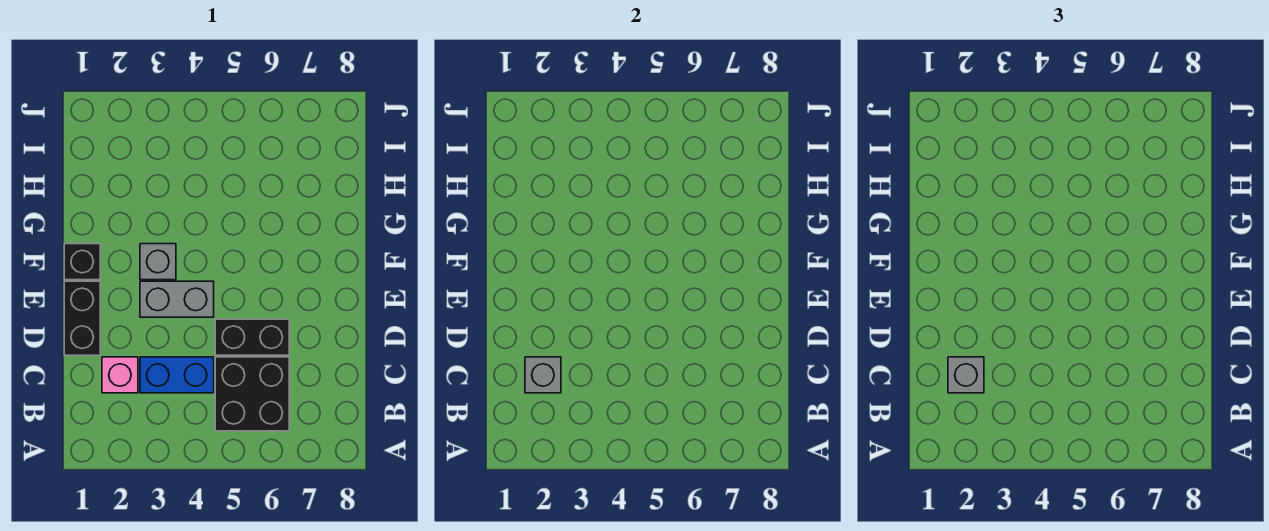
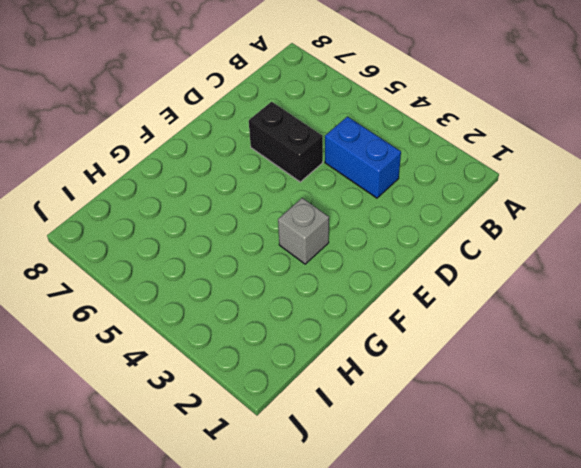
none -> black 2x2 brick [215,357,289,431]
none -> pink 1x1 brick [102,357,138,393]

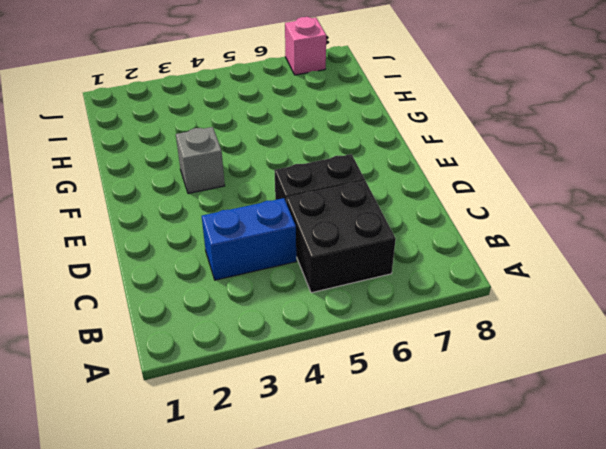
pink 1x1 brick [285,17,326,75] -> pink 1x1 brick moved to [102,357,138,393]
none -> black 1x2 brick [64,281,100,355]
none -> grey 1x2 brick [140,281,214,317]

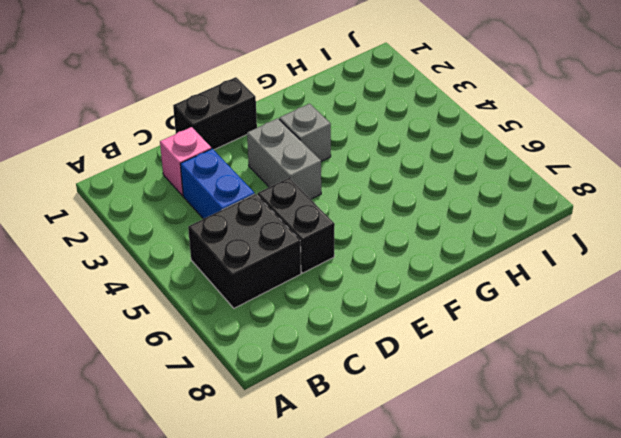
none -> black 1x1 brick [64,244,100,280]
none -> grey 1x1 brick [525,357,561,393]

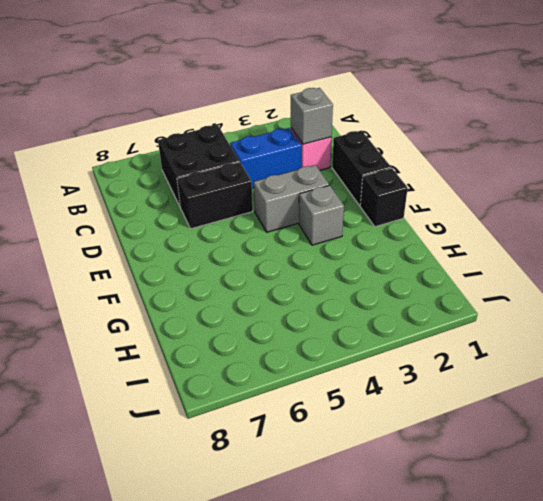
none -> grey 1x1 brick [948,357,984,393]

